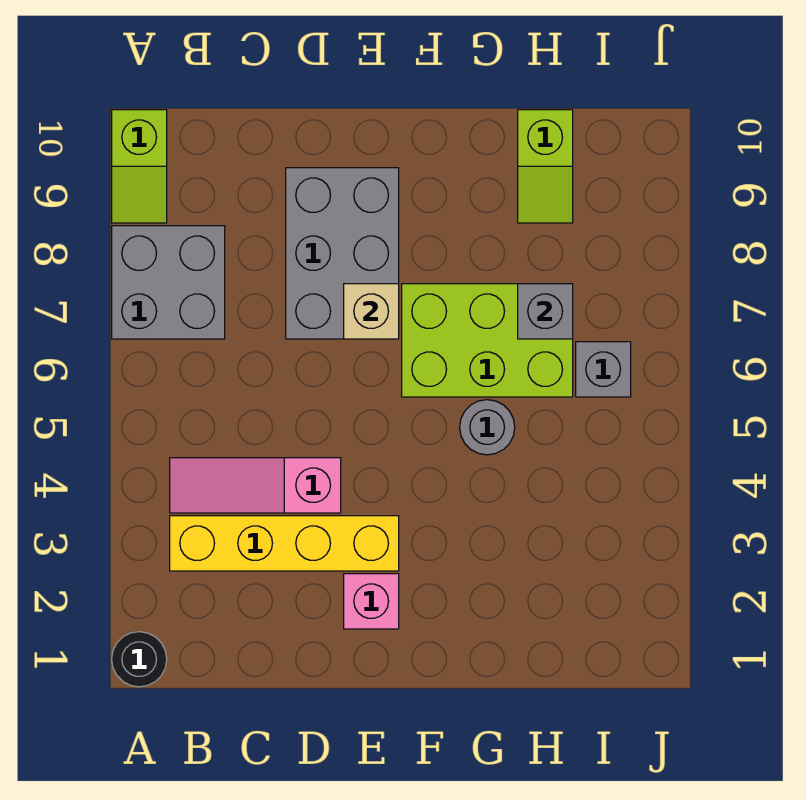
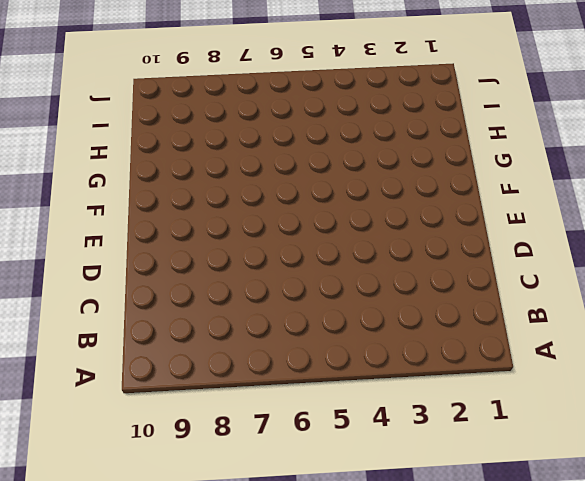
none -> black 1x1 round brick [112,632,167,687]
none -> grey 2x2 brick [112,226,225,339]
none -> lime 1x2 slope [112,110,167,223]

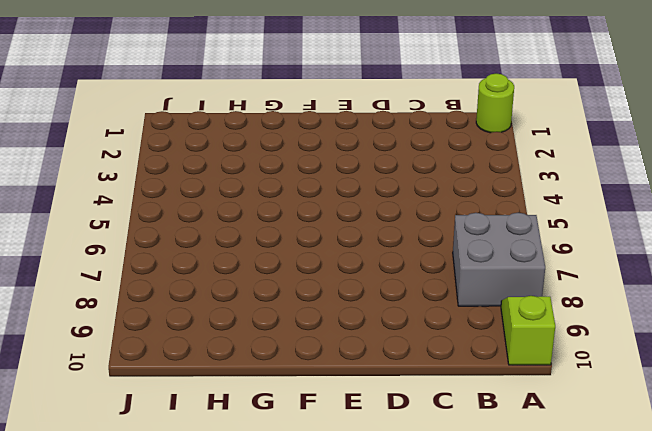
lime 1x1 round brick [476,73,514,133] -> black 1x1 round brick [112,632,167,687]
none -> yellow 1x4 brick [170,516,399,571]
none -> pink 1x3 slope [170,458,341,513]
none -> grey 2x3 brick [286,168,399,339]

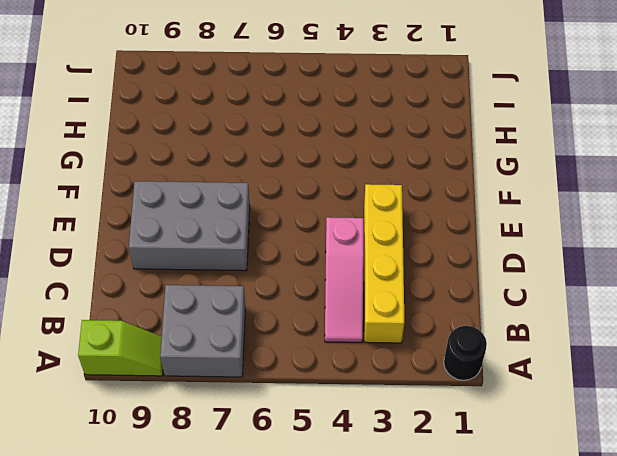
none -> pink 1x1 brick [344,574,399,629]
none -> lime 2x3 brick [402,284,573,397]
none -> grey 1x1 round brick [460,400,515,455]

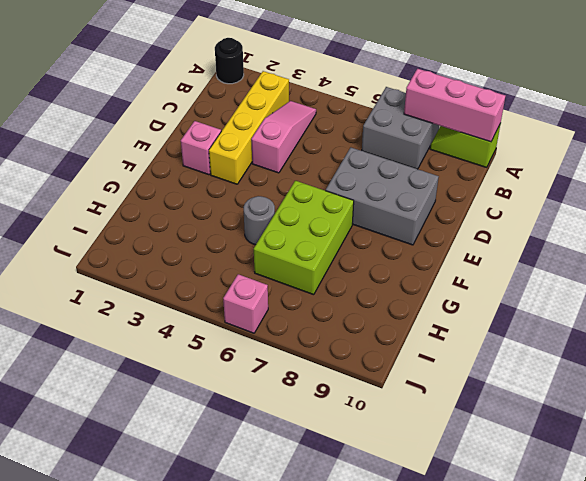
pink 1x3 brick [404,69,505,142] -> none
pink 1x1 brick [223,274,268,333] -> none
none -> lime 1x2 slope [518,110,573,223]
none -> grey 1x1 brick [576,342,631,397]
none -> tan 1x1 brick [344,284,399,339]

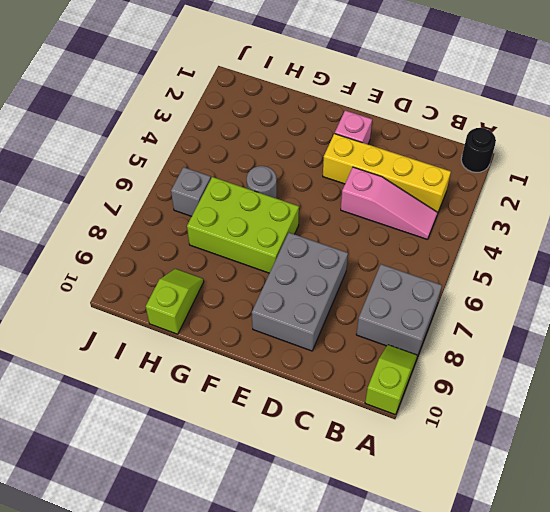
none -> tan 1x1 brick [344,284,399,339]
none -> grey 1x1 brick [518,284,573,339]

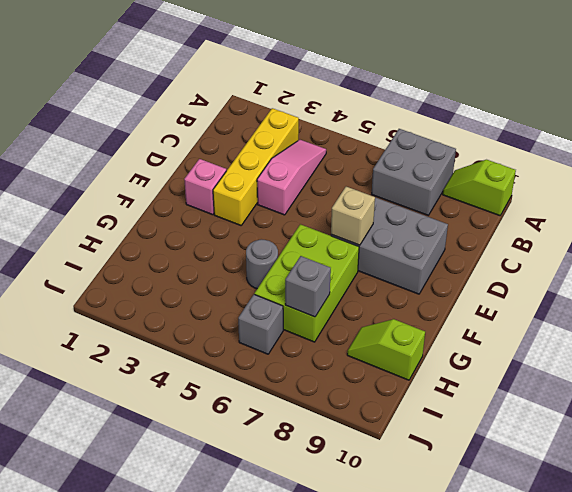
none -> black 1x1 round brick [112,632,167,687]

